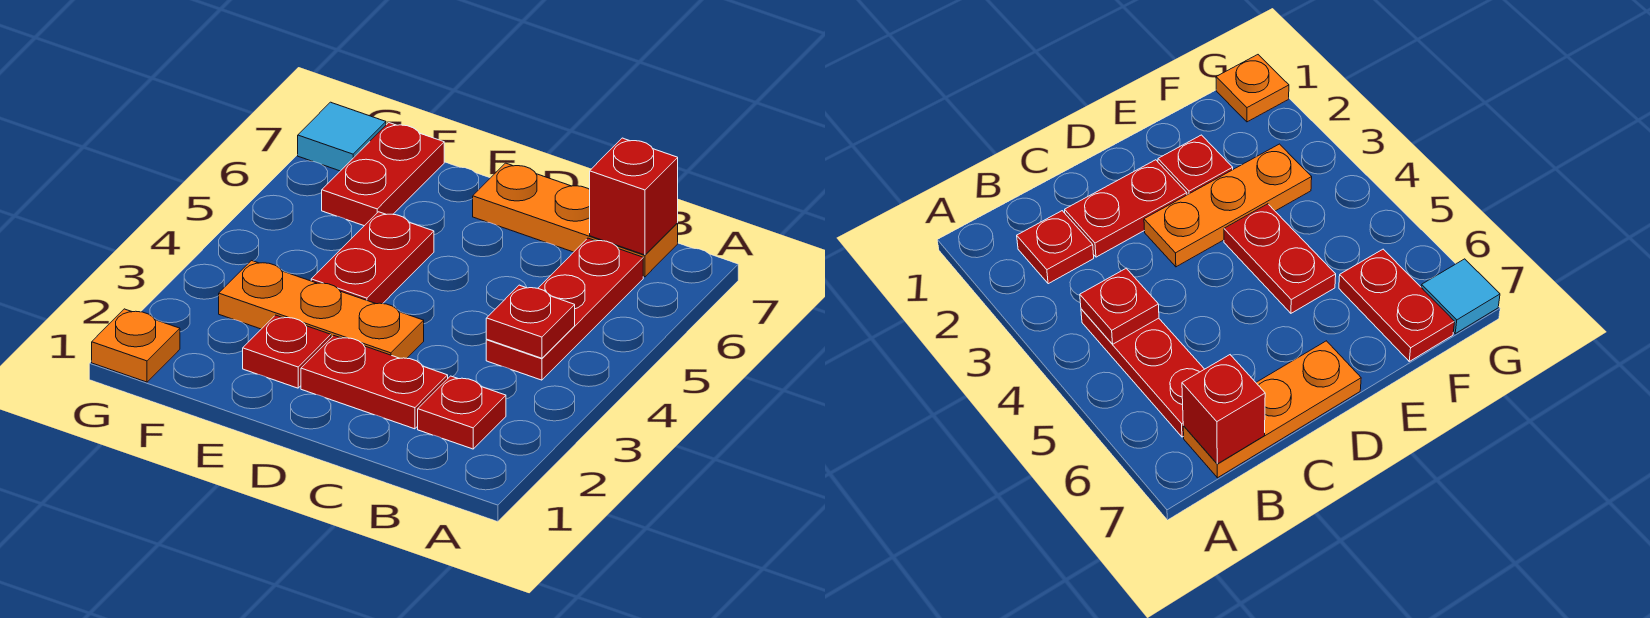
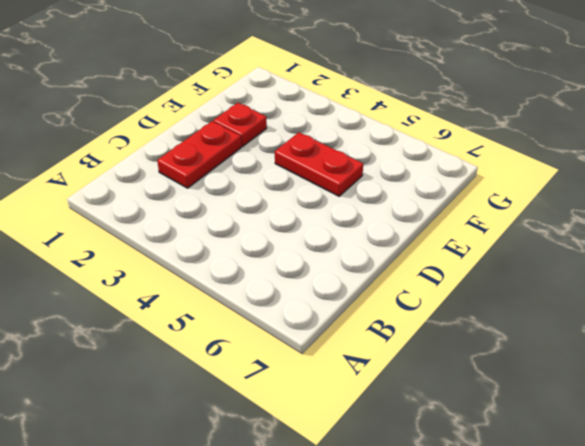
none -> red 1x1 plate [418,376,506,449]
none -> red 1x3 plate [486,238,643,380]
none -> orange 1x3 plate [473,163,678,277]

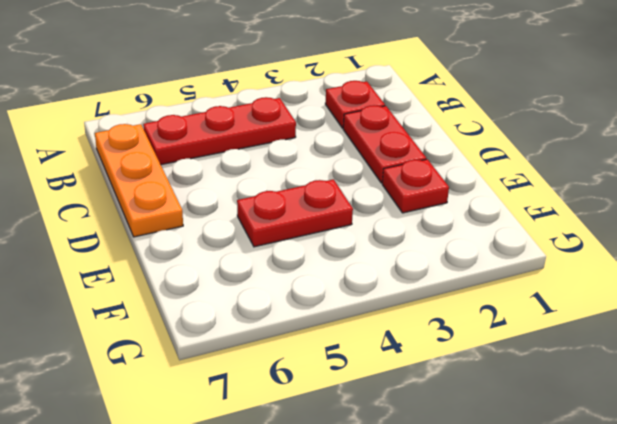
none -> orange 1x3 plate [219,261,424,358]
none -> red 1x2 plate [322,123,444,226]
none -> orange 1x1 plate [92,309,180,382]

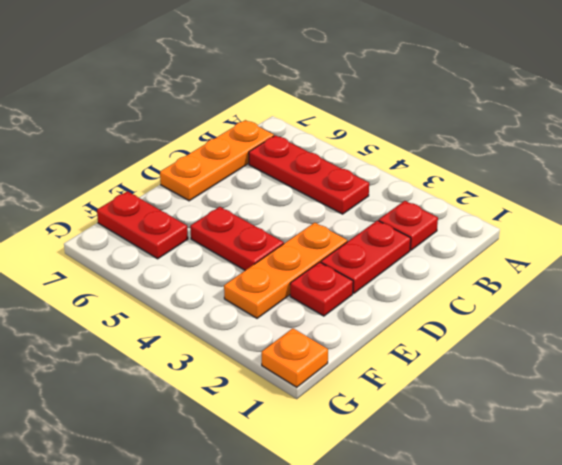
none -> cyan 1x1 tile [298,102,386,171]
none -> red 1x1 plate [486,285,575,358]
none -> red 1x1 brick [590,138,678,255]

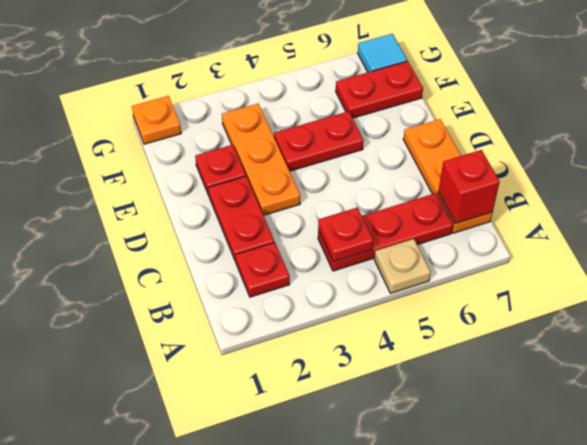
tan 1x1 plate [374,239,431,293] -> none

